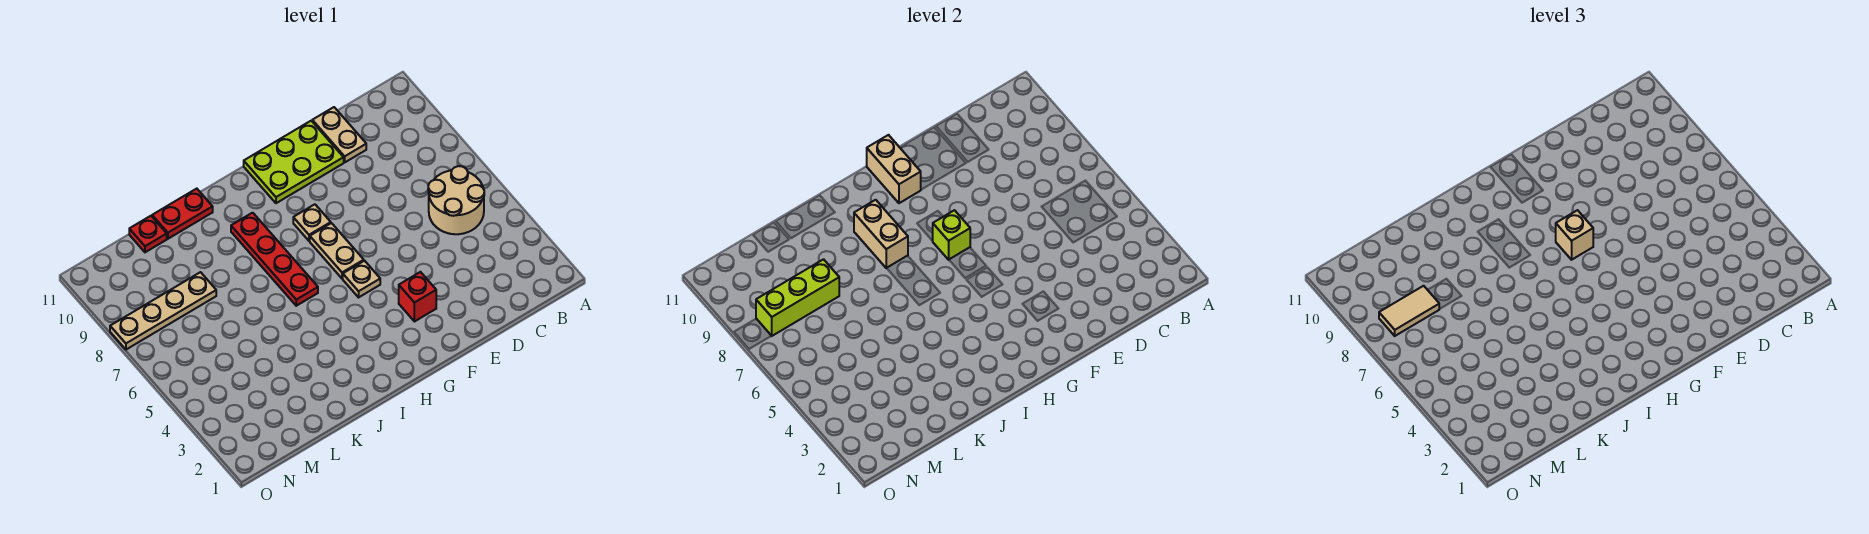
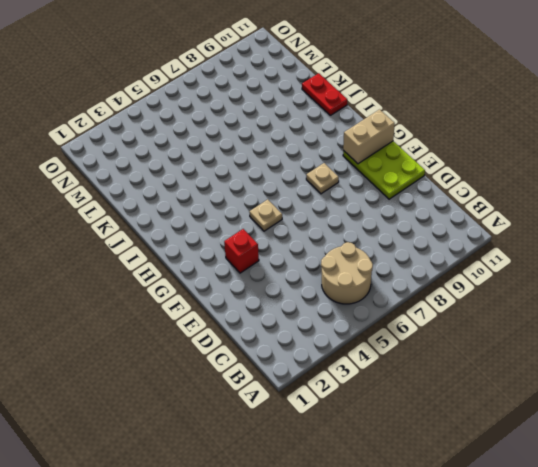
none -> tan 1x2 plate [312,107,366,162]
none -> tan 1x2 plate [310,223,364,279]
none -> red 1x4 plate [231,213,318,306]

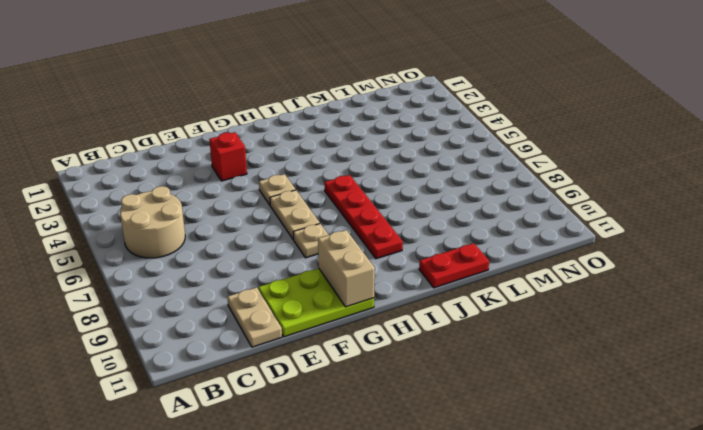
none -> tan 1x4 plate [110,272,216,350]
none -> red 1x1 plate [129,216,167,252]
none -> lime 1x1 brick [933,210,970,260]

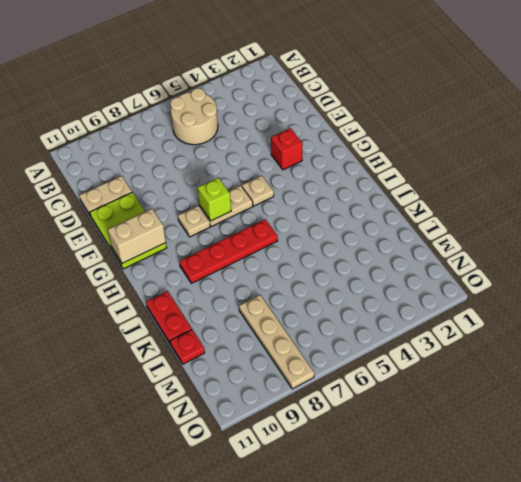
none -> tan 1x2 brick [854,200,908,268]
none -> lime 1x3 brick [756,259,839,336]
none -> tan 1x1 brick [1556,210,1593,260]

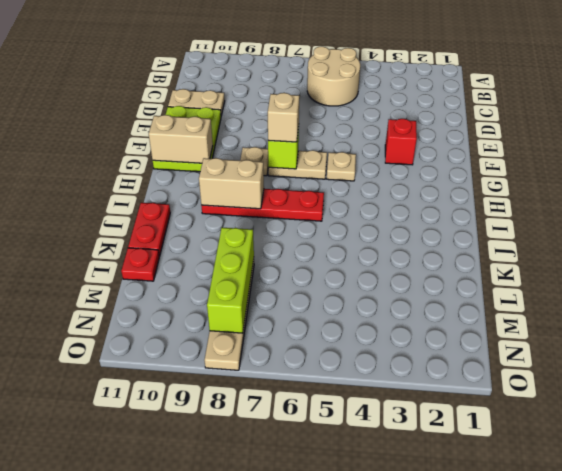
none -> tan 1x2 tile [1379,286,1439,336]

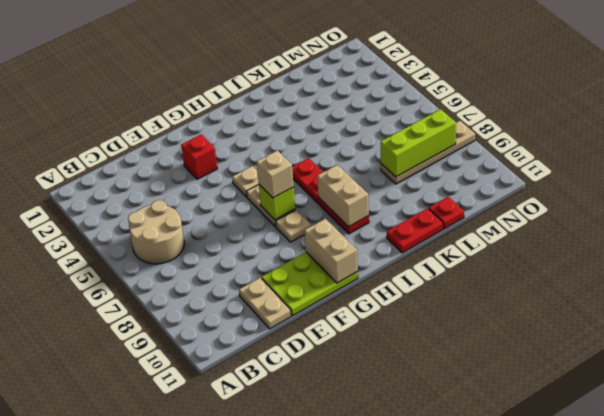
none -> tan 1x2 tile [1379,286,1439,336]

